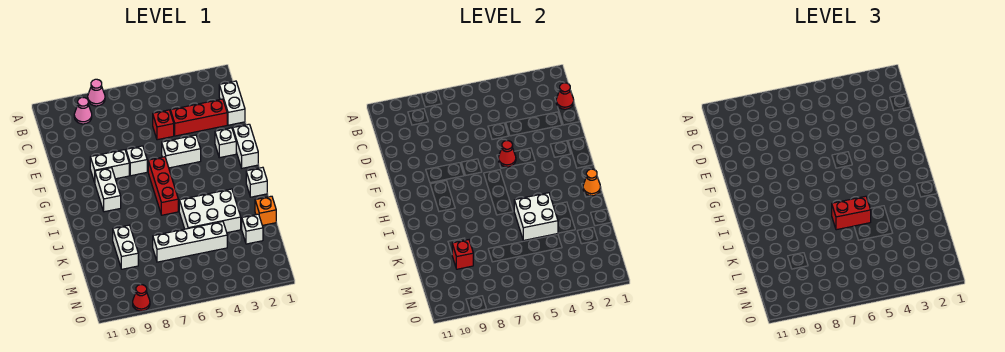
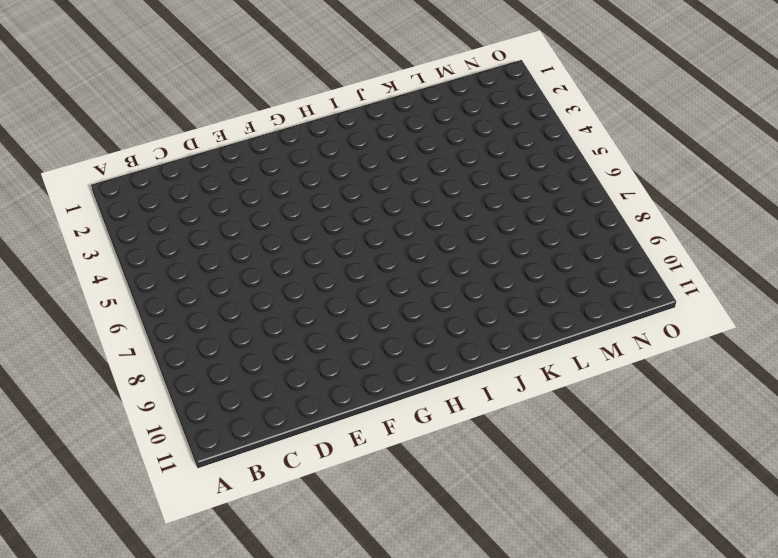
none -> pink 1x1 cone [88,79,105,106]
none -> pink 1x1 cone [74,97,92,124]
none -> white 1x2 brick [219,81,245,125]

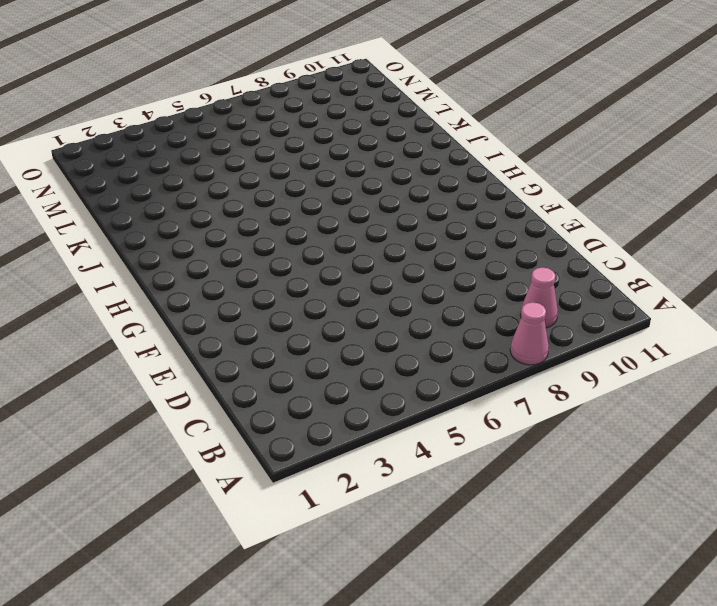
none -> white 1x2 brick [219,81,245,125]
none -> red 1x3 brick [170,99,227,136]
none -> red 1x1 brick [153,110,174,140]

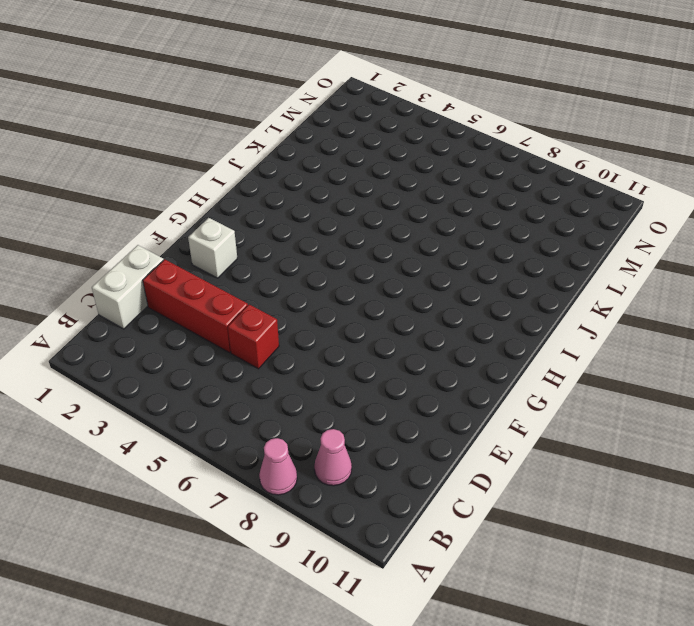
none -> white 1x2 brick [233,124,258,168]
none -> white 1x2 brick [162,135,201,168]
none -> white 1x1 brick [126,146,147,176]

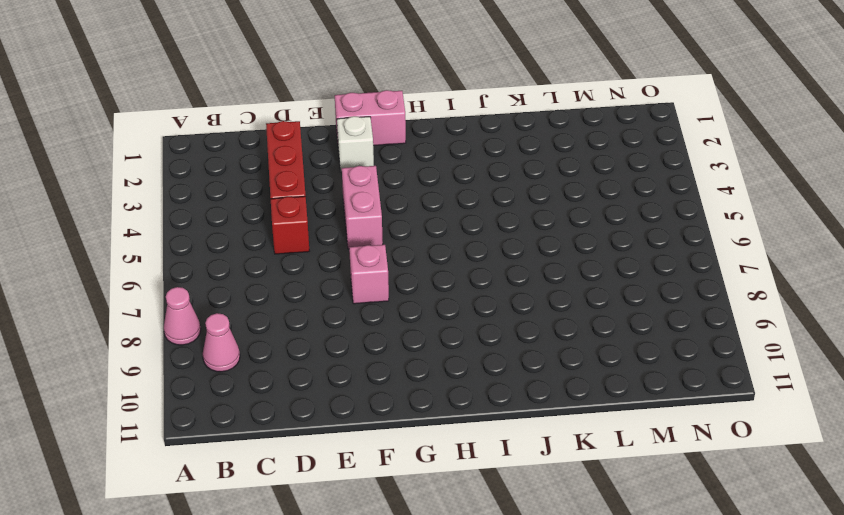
pink 1x2 brick [335,90,406,146] -> white 1x2 brick [233,124,258,168]
pink 1x2 brick [342,166,383,249] -> white 1x2 brick [162,135,201,168]
pink 1x1 brick [349,245,389,304] -> white 1x1 brick [126,146,147,176]
none -> white 1x2 brick [219,81,245,125]
none -> white 1x2 brick [90,150,129,182]
none -> red 1x3 brick [148,157,178,215]

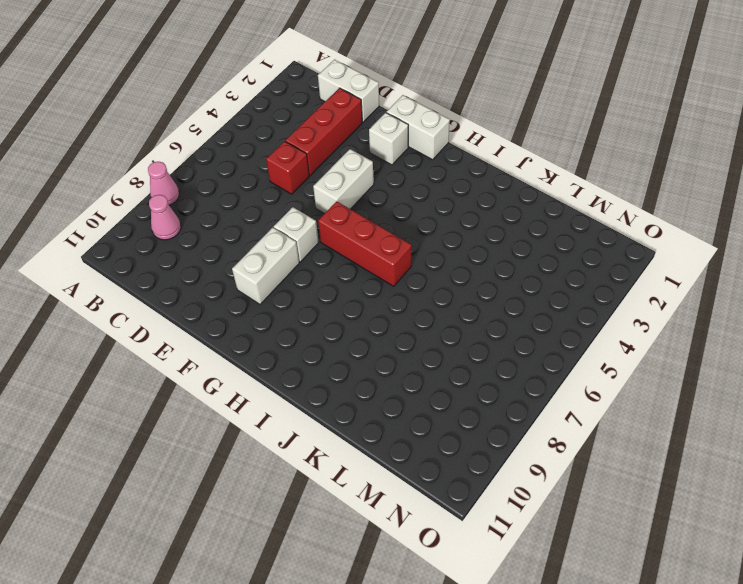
none -> white 1x2 brick [95,168,121,212]
none -> white 1x1 brick [246,167,267,197]
none -> white 2x3 brick [179,189,241,233]

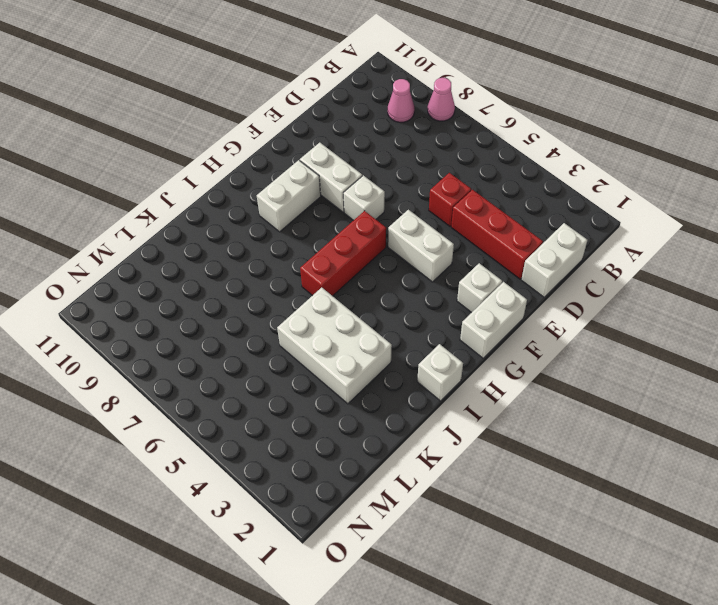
none -> orange 1x1 brick [255,196,276,225]
none -> white 1x2 brick [113,225,138,269]
none -> white 1x1 brick [242,214,263,244]

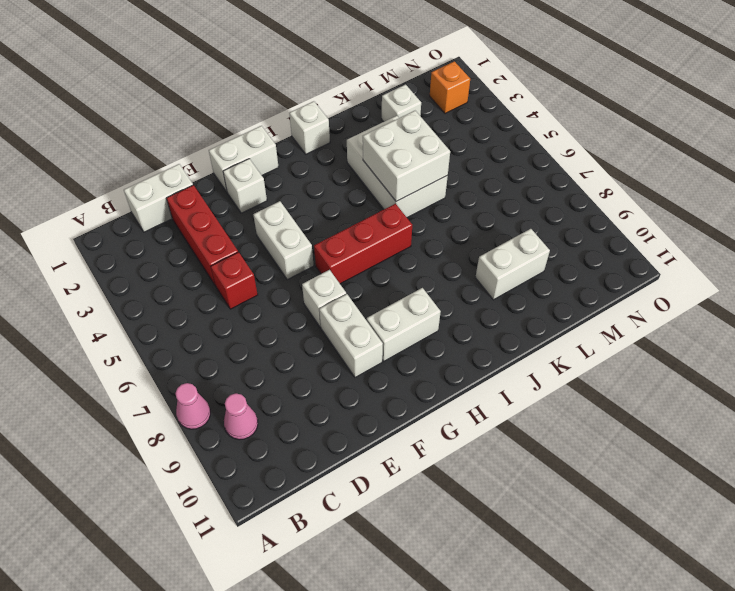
orange 1x1 brick [430,61,470,113] -> orange 1x1 brick moved to [255,196,276,225]
none -> white 1x4 brick [153,222,227,262]
none -> red 1x1 cone [133,285,150,311]
none -> red 1x1 cone [556,83,574,109]

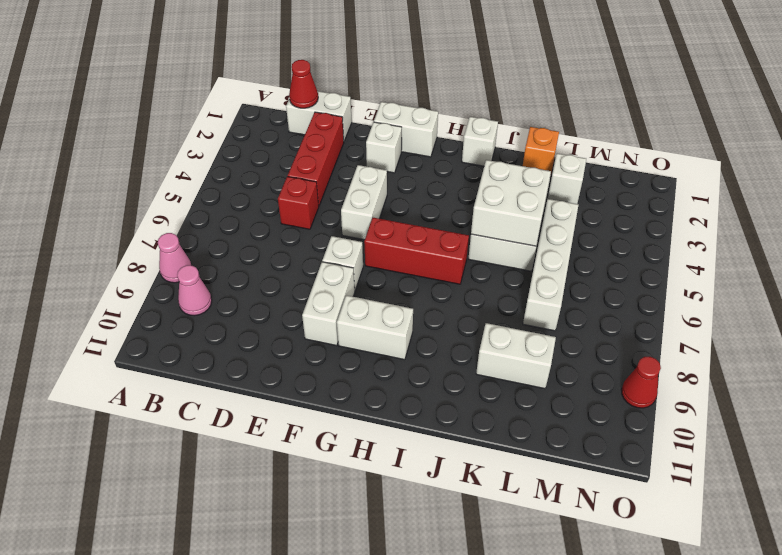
none -> red 1x1 cone [498,141,516,167]
none -> orange 1x1 cone [583,169,601,196]
none -> red 1x1 brick [452,240,473,269]

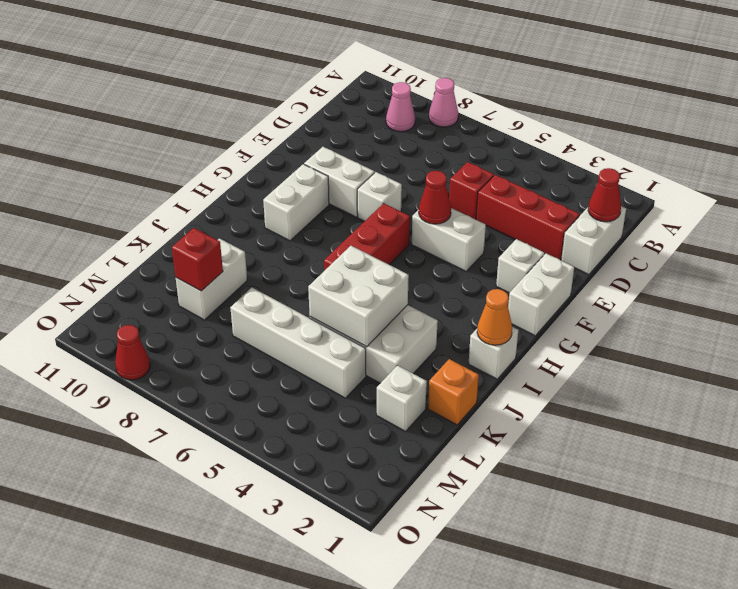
none -> red 1x2 brick [832,196,871,230]

